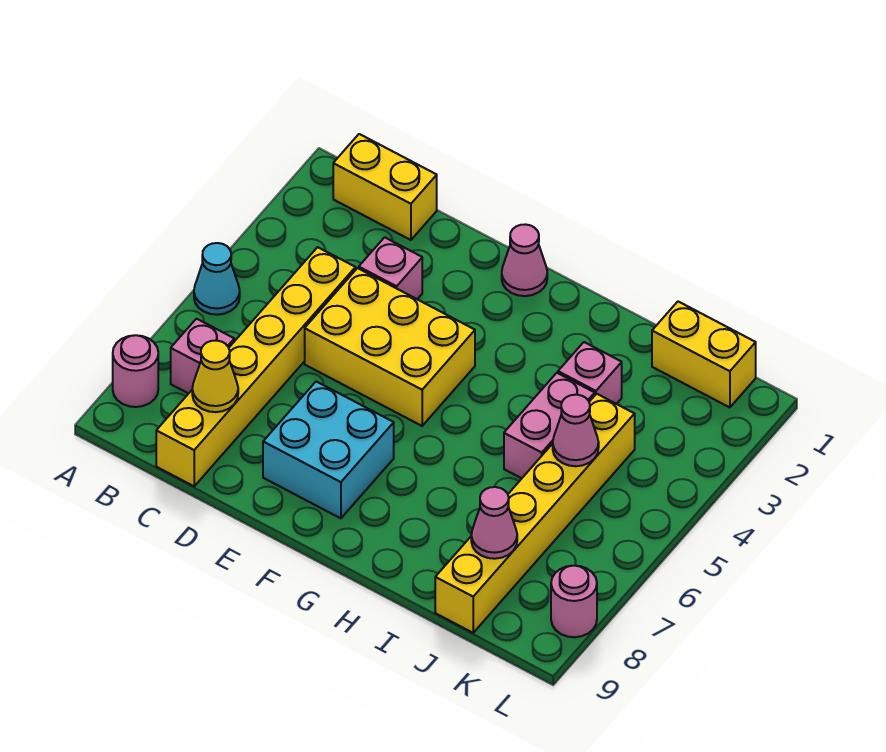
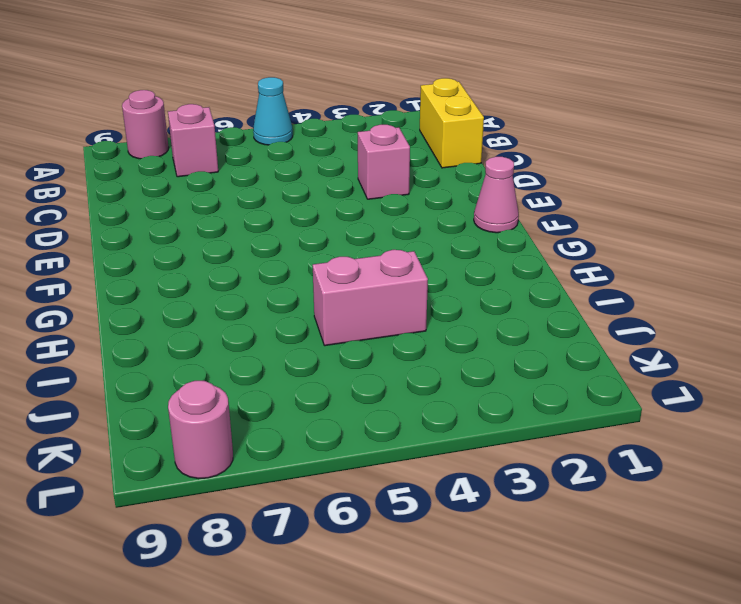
none -> yellow 1x6 brick [156,247,356,486]
none -> yellow 2x3 brick [305,268,475,426]
none -> cyan 2x2 brick [263,382,394,518]

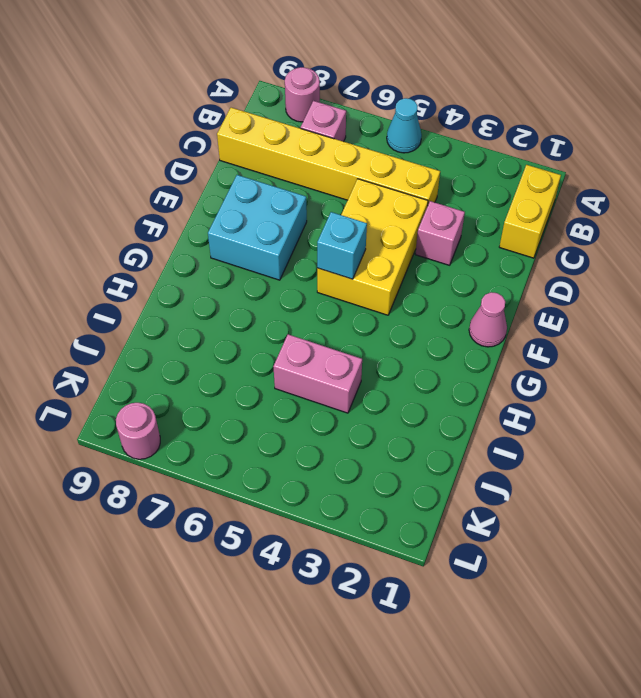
cyan 1x1 brick [317,212,367,279] -> none
none -> pink 1x1 brick [558,342,622,404]
none -> yellow 1x2 brick [652,302,756,408]
none -> yellow 1x6 brick [435,394,635,633]

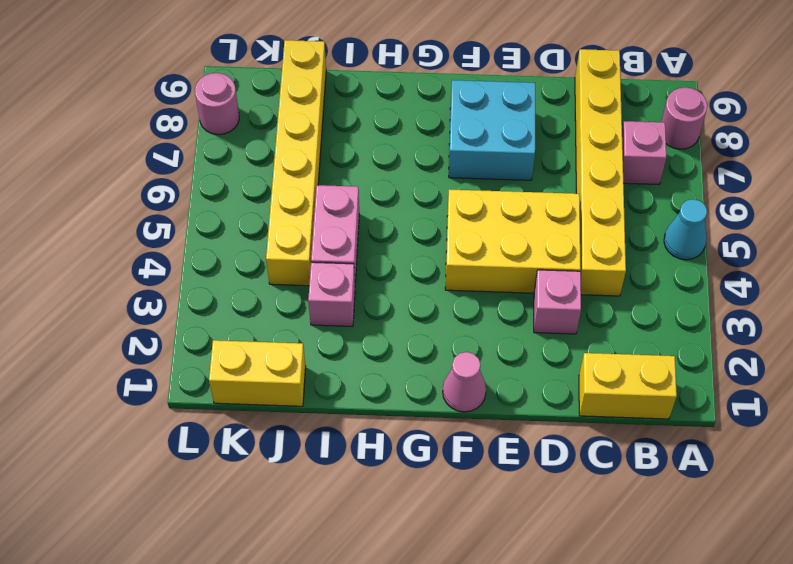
none -> yellow 1x1 cone [192,341,238,412]
none -> pink 1x1 cone [553,395,599,466]
none -> pink 1x1 cone [471,487,517,559]

